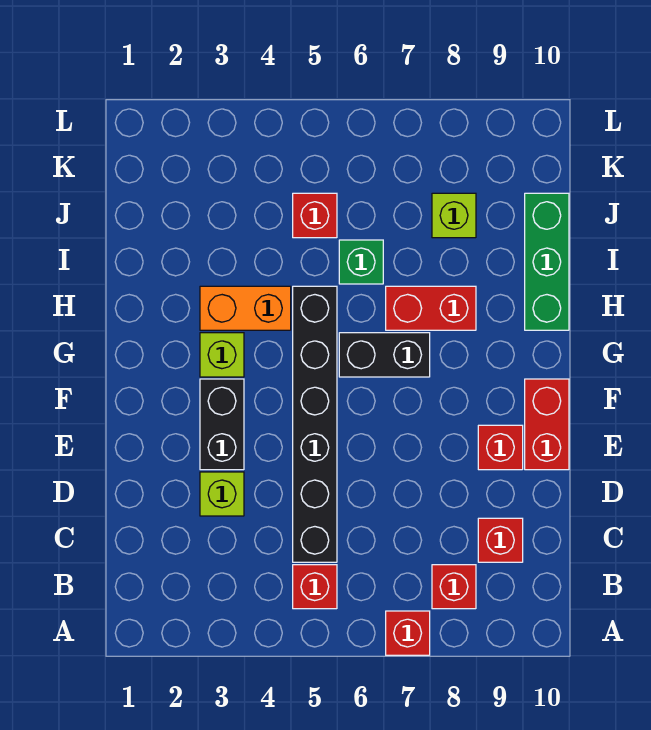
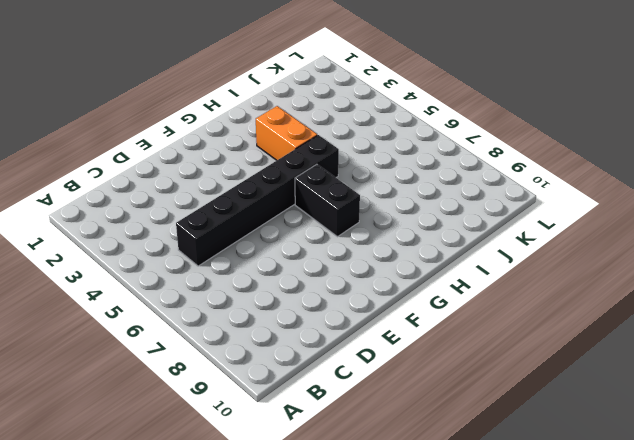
none -> red 1x1 brick [386,611,430,655]
none -> red 1x1 brick [293,565,337,609]
none -> red 1x1 brick [432,565,476,609]

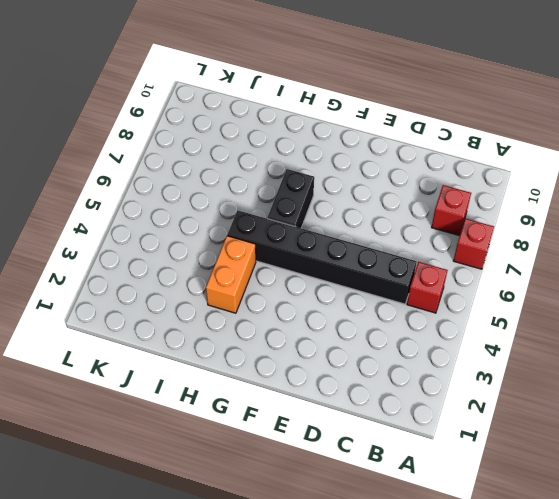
none -> red 1x1 brick [478,518,523,562]
none -> lime 1x1 brick [200,472,244,516]
none -> black 1x2 brick [200,379,244,470]

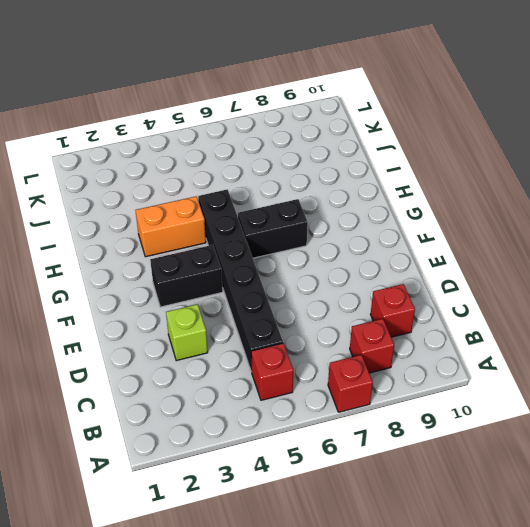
black 1x2 brick [150,245,223,307] -> black 1x2 brick turned to [200,379,244,470]
none -> red 1x1 brick [478,425,523,470]
none -> red 1x2 brick [525,379,569,470]
none -> lime 1x1 brick [200,333,244,377]

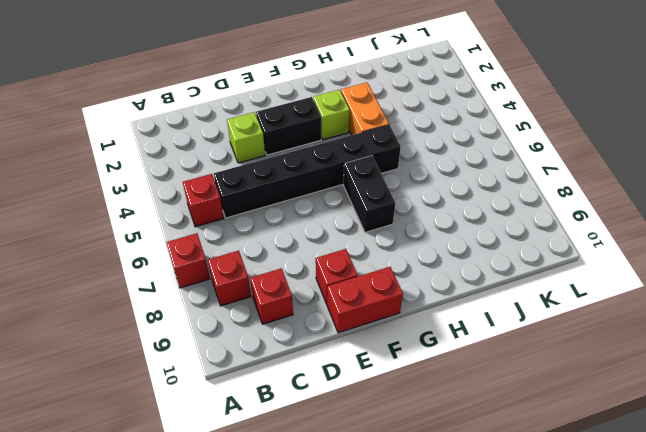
none -> red 1x2 brick [386,286,476,330]
none -> green 1x3 brick [525,193,569,330]
none -> green 1x1 brick [339,240,383,284]

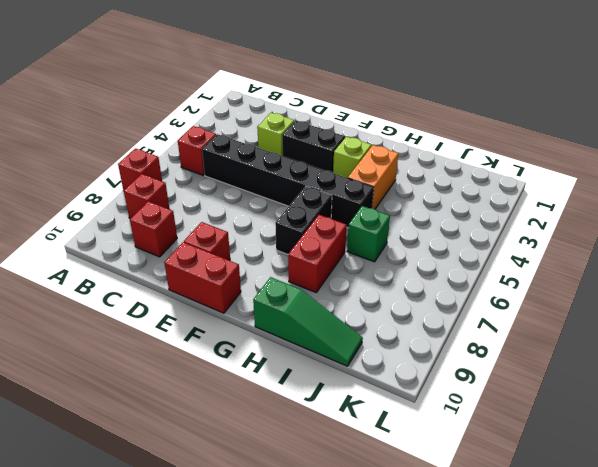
green 1x3 slope [253,277,363,366] -> green 1x3 brick [525,193,569,330]
none -> red 1x1 brick [293,193,337,238]
none -> lime 1x1 brick [432,193,476,238]

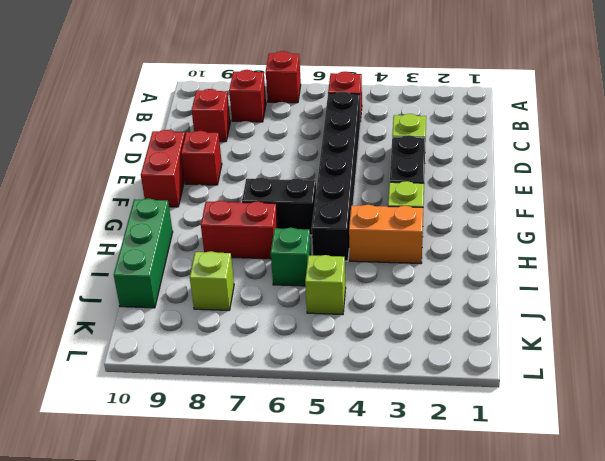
lime 1x1 brick [305,255,346,315] -> red 1x1 brick [293,193,337,238]

